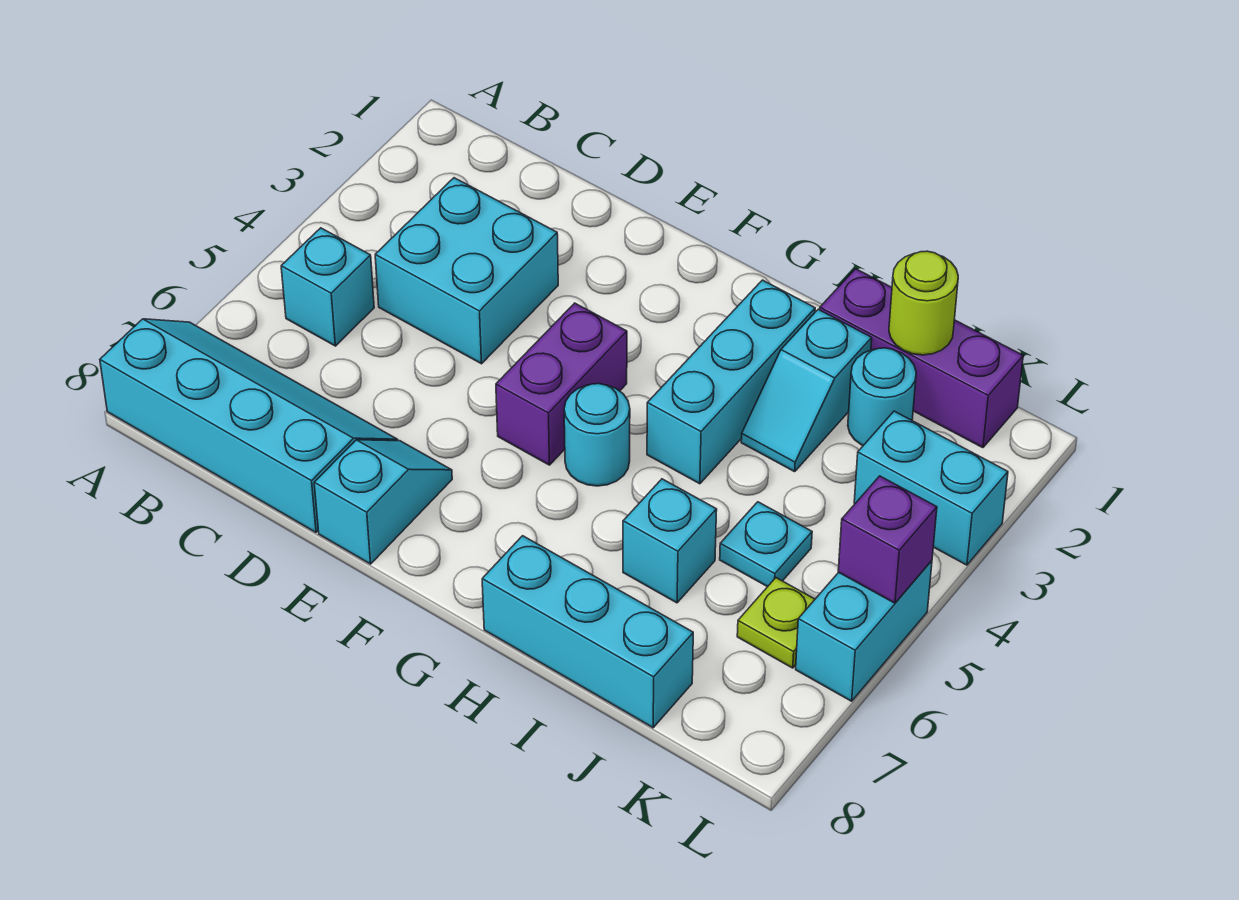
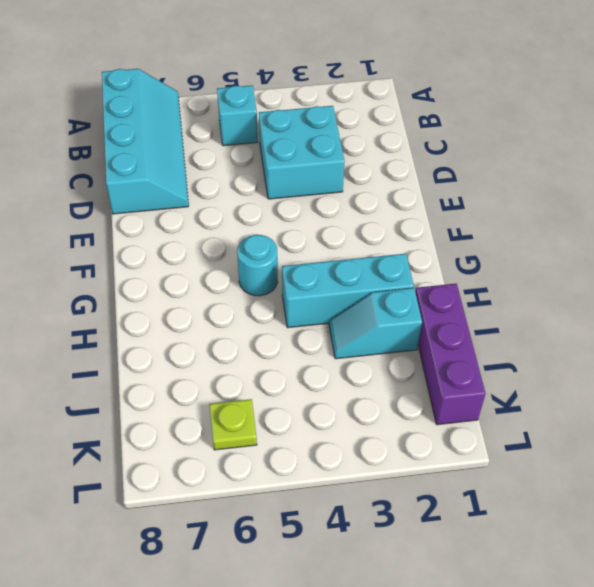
none -> cyan 1x2 slope [314,440,452,564]
none -> purple 1x2 brick [496,303,627,465]
none -> cyan 1x3 brick [482,536,693,728]

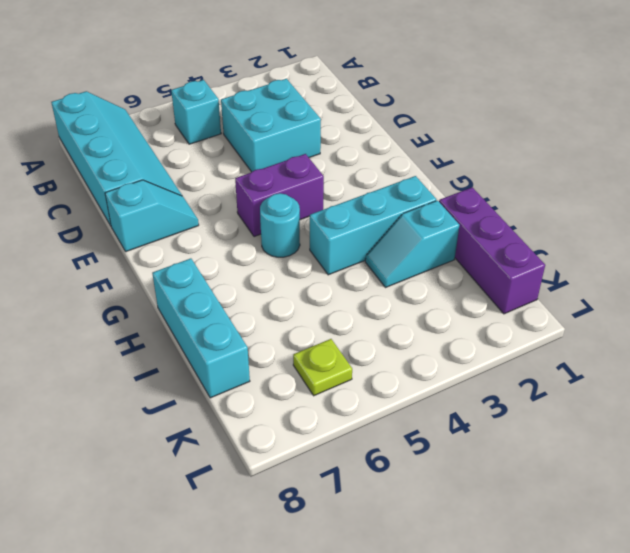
none -> cyan 1x1 brick [623,479,717,603]
none -> cyan 1x1 round brick [848,348,916,446]
none -> cyan 1x1 plate [720,502,812,587]

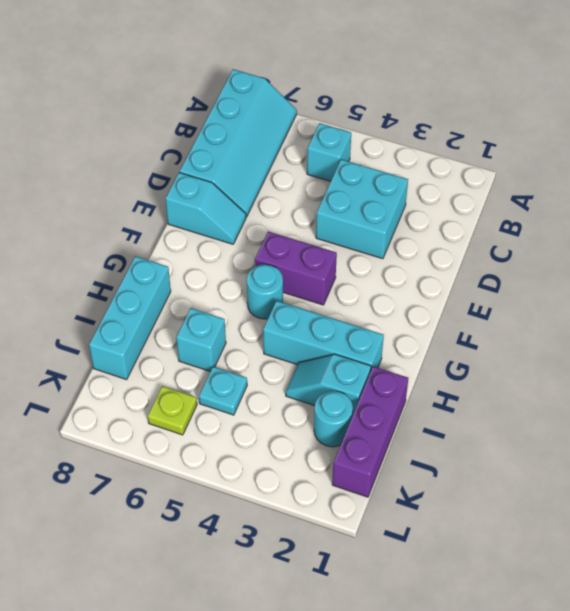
none -> cyan 1x2 brick [854,411,1008,565]
none -> cyan 1x2 brick [796,561,932,701]
none -> lime 1x1 round brick [889,251,958,355]

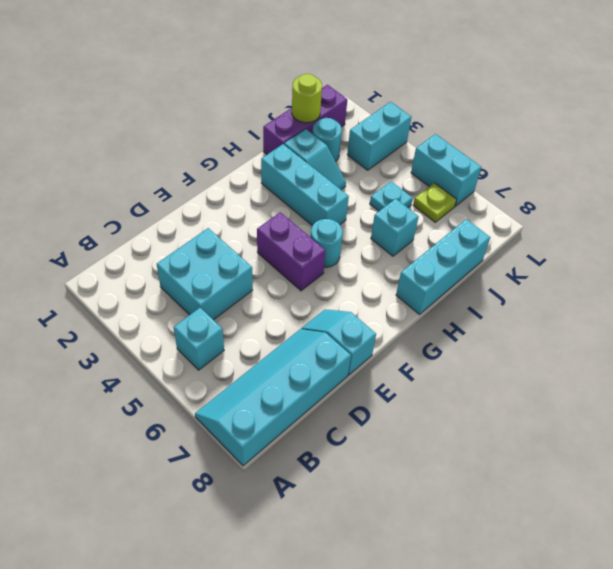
none -> purple 1x1 brick [838,476,937,603]

